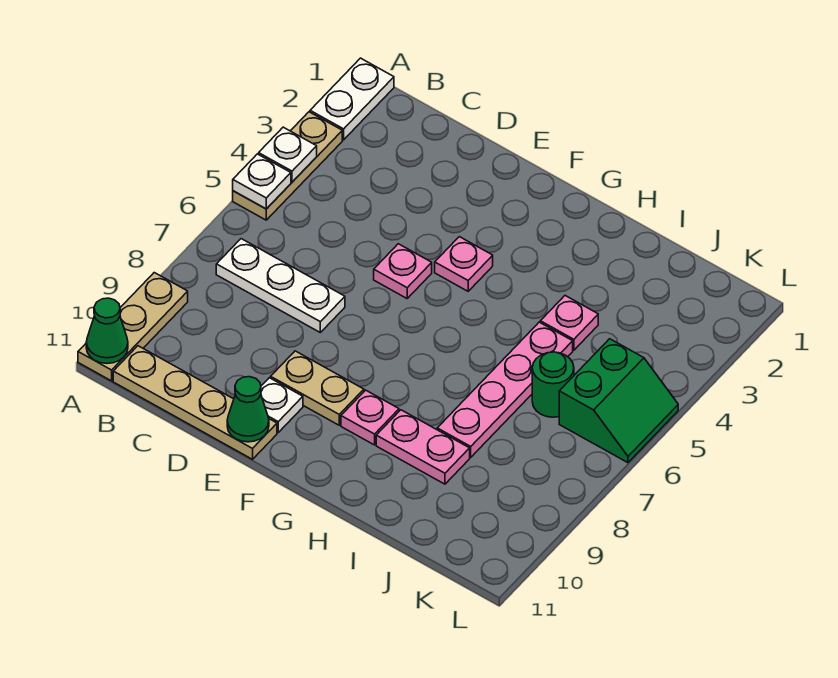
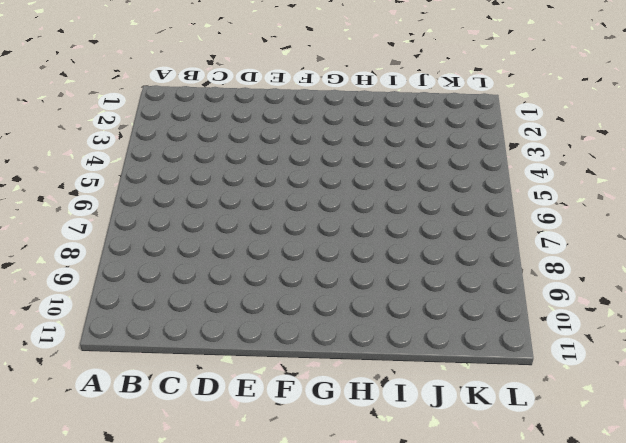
none -> white 1x2 plate [310,58,394,140]
none -> tan 1x3 plate [233,112,342,220]
none -> tan 1x3 plate [78,273,188,381]

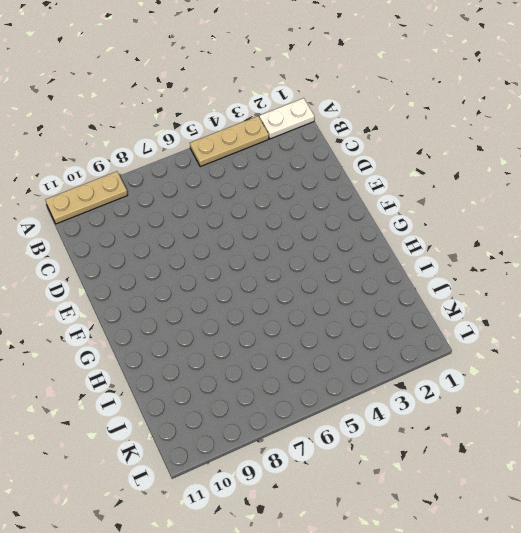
none -> white 1x3 plate [216,239,345,332]
none -> tan 1x4 plate [113,346,277,459]
none -> pink 1x1 plate [374,244,432,298]

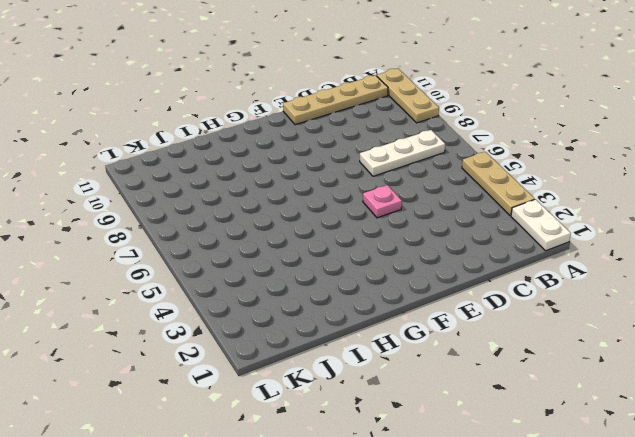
none -> tan 1x2 plate [271,351,364,425]
none -> white 1x1 plate [261,378,303,432]
none -> pink 1x1 plate [435,237,493,291]

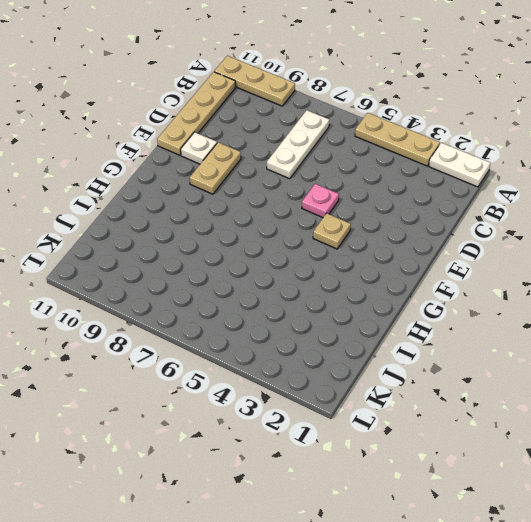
tan 1x1 plate [313,213,351,249] -> pink 1x1 plate [435,237,493,291]
none -> pink 1x1 plate [341,390,399,445]
none -> pink 1x2 plate [376,410,470,484]
none -> pink 1x1 plate [540,296,598,350]

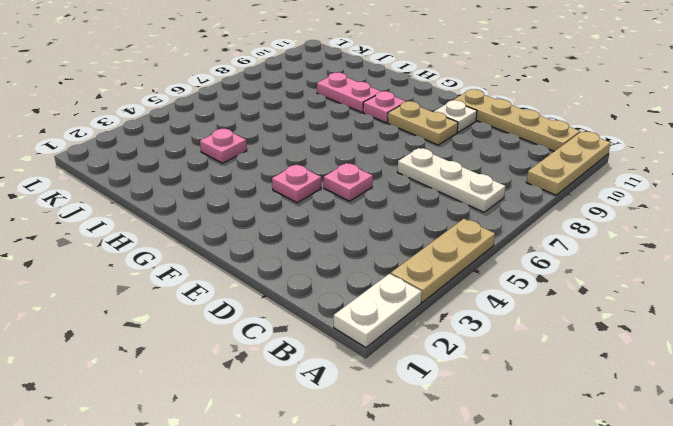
none -> pink 1x4 plate [437,322,573,457]
none -> green 1x1 round brick [532,352,574,417]
none -> green 2x2 slope [559,339,678,463]

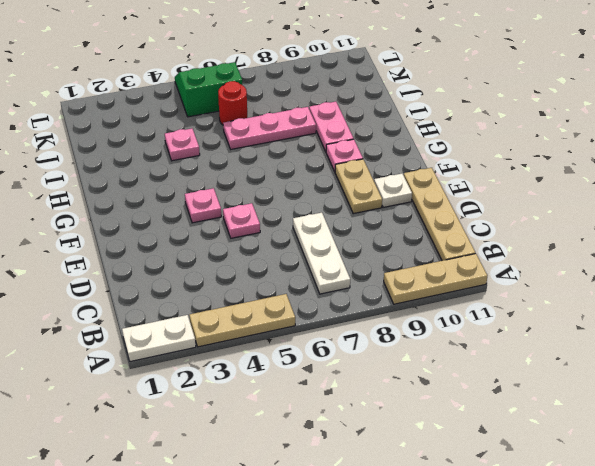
pink 1x3 plate [223,107,316,149] -> pink 1x4 plate [437,322,573,457]
red 1x1 round brick [218,81,247,125] -> green 1x1 round brick [532,352,574,417]
none -> white 1x1 plate [259,127,317,182]
none -> white 1x1 plate [233,154,291,209]
none -> green 1x1 cone [86,298,128,363]

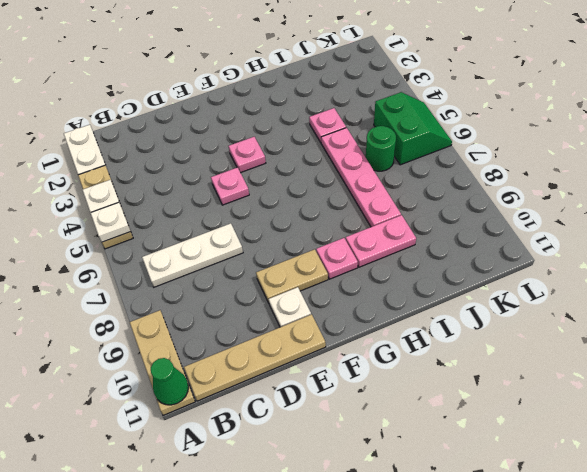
none -> green 1x1 cone [227,377,269,442]

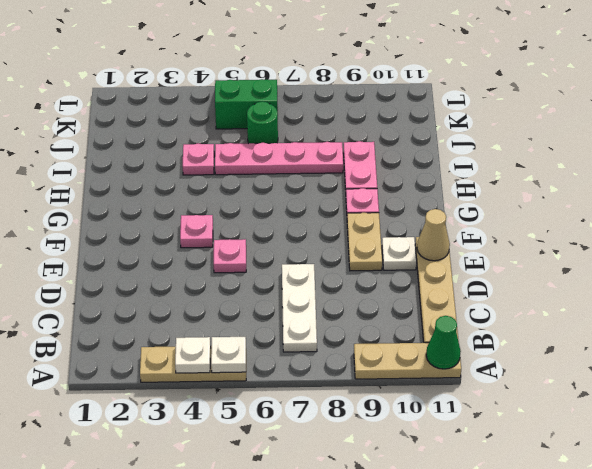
tan 1x1 cone [417,209,450,261] -> green 1x1 cone [227,377,269,442]
none -> white 1x2 plate [310,58,394,140]

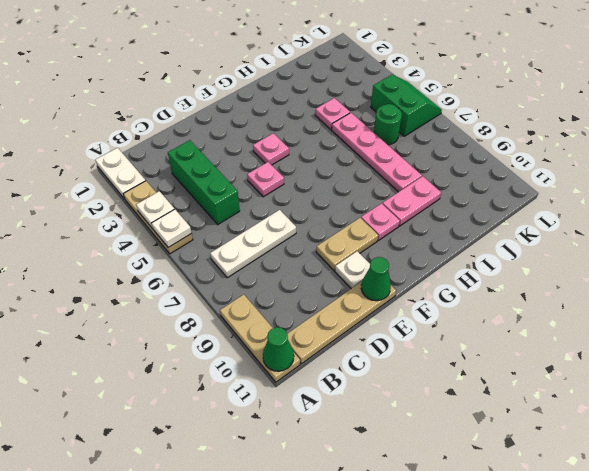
green 1x3 brick [168,140,240,224] -> none

